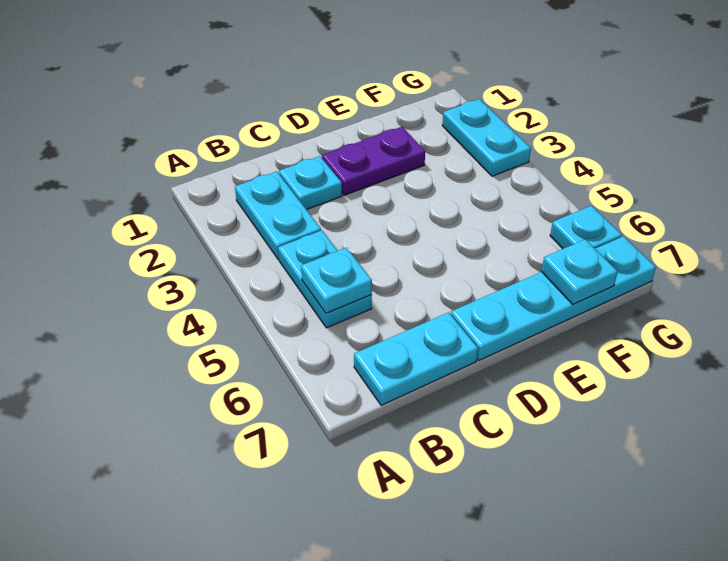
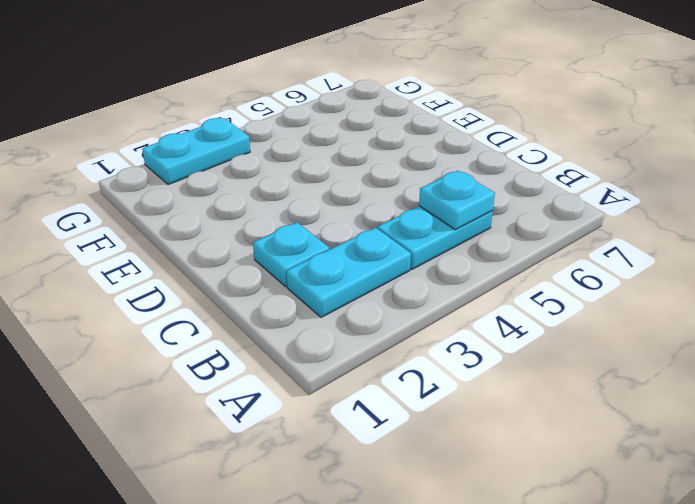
none -> cyan 1x2 plate [354,312,478,405]
none -> purple 1x2 plate [322,127,425,195]

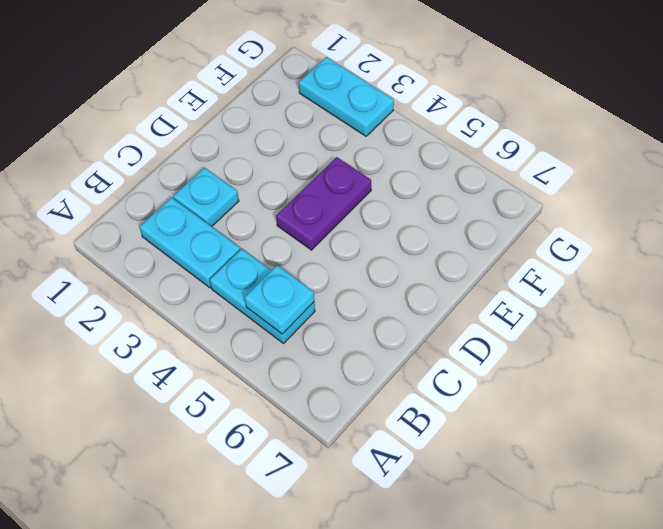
purple 1x2 plate [276,157,371,250] -> purple 1x2 plate moved to [322,127,425,195]
none -> cyan 1x2 plate [354,312,478,405]
none -> cyan 1x4 plate [451,236,656,360]

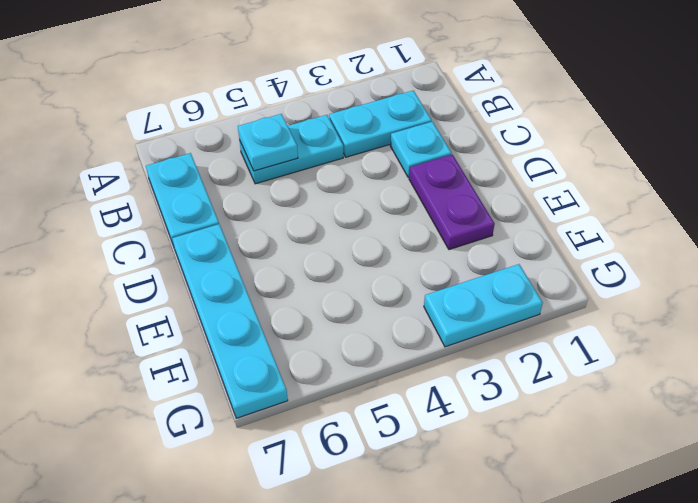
none -> cyan 1x1 plate [550,206,622,249]
none -> cyan 1x1 plate [541,239,618,304]

